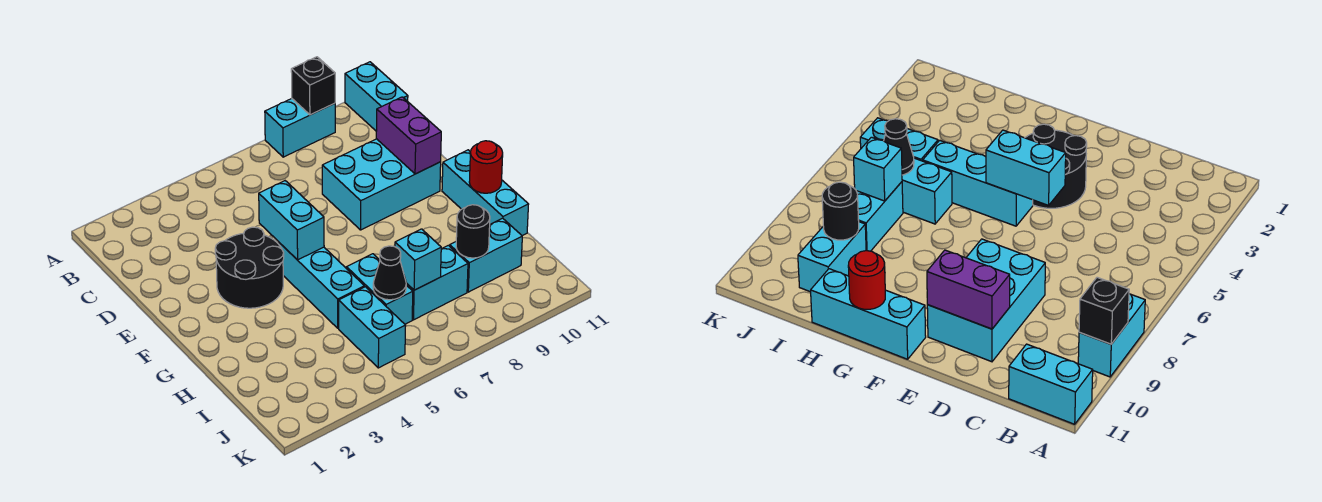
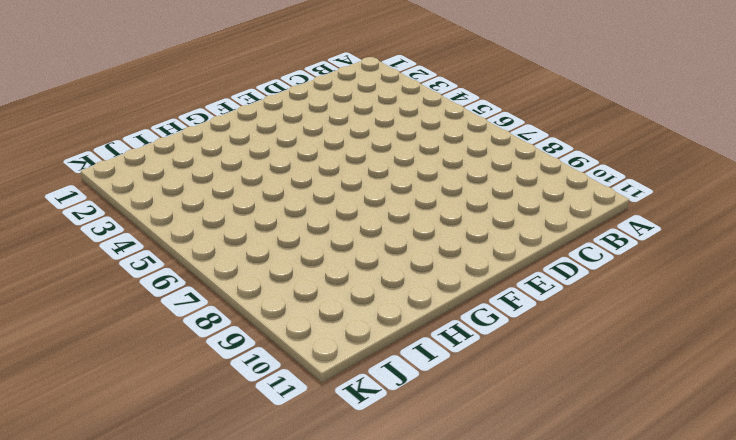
none -> cyan 1x2 brick [265,99,335,157]
none -> cyan 1x2 brick [345,62,408,131]
none -> cyan 2x3 brick [322,139,441,230]

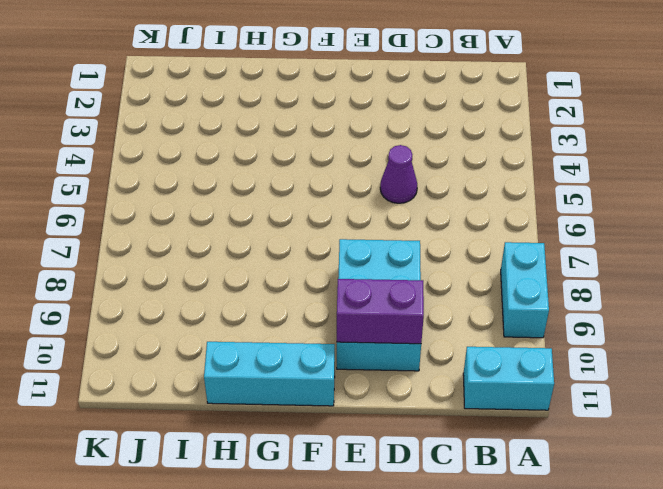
purple 1x1 cone [380,145,417,203] -> none
none -> black 2x2 round brick [215,227,284,308]
none -> cyan 1x3 brick [279,243,364,328]
none -> cyan 1x2 brick [346,254,413,324]

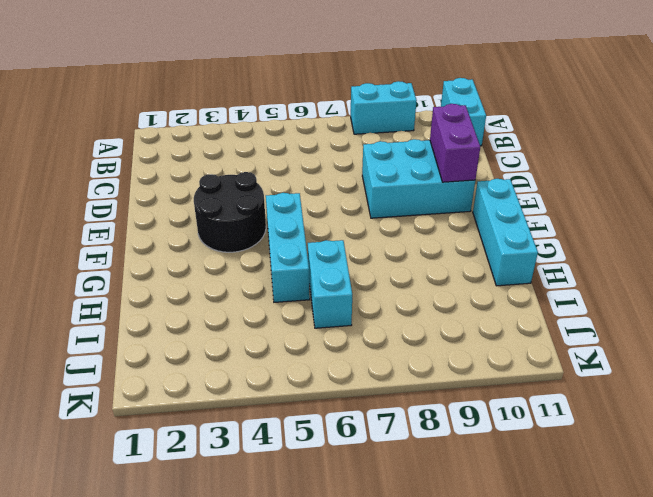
none -> cyan 1x2 brick [339,287,406,368]
none -> cyan 1x2 brick [406,245,468,320]
none -> cyan 1x2 brick [450,218,522,292]

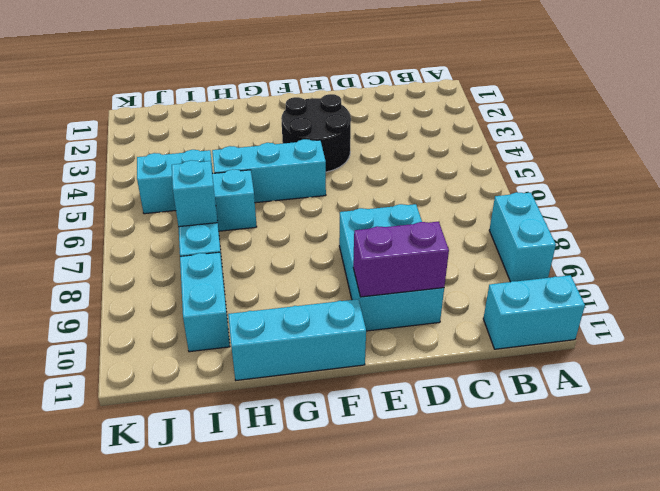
none -> black 1x1 brick [291,57,335,115]
none -> cyan 1x2 brick [259,181,324,260]
none -> red 1x1 round brick [469,141,503,193]

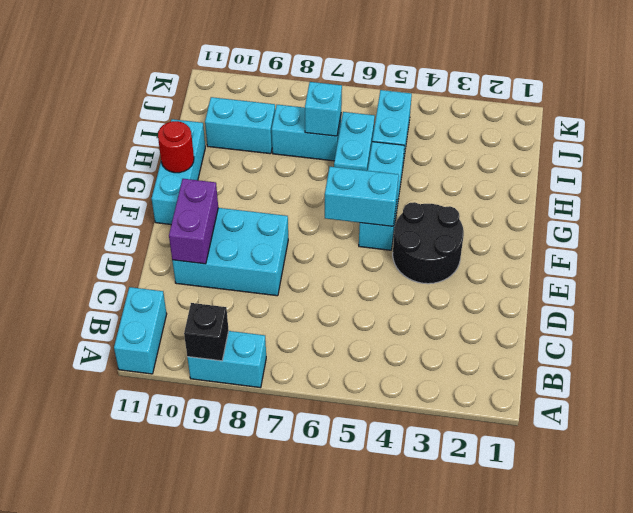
cyan 1x2 brick [325,167,399,226] -> cyan 1x2 brick turned to [259,181,324,260]
none -> black 1x1 cone [373,246,406,300]
none -> black 1x1 round brick [456,205,490,258]

